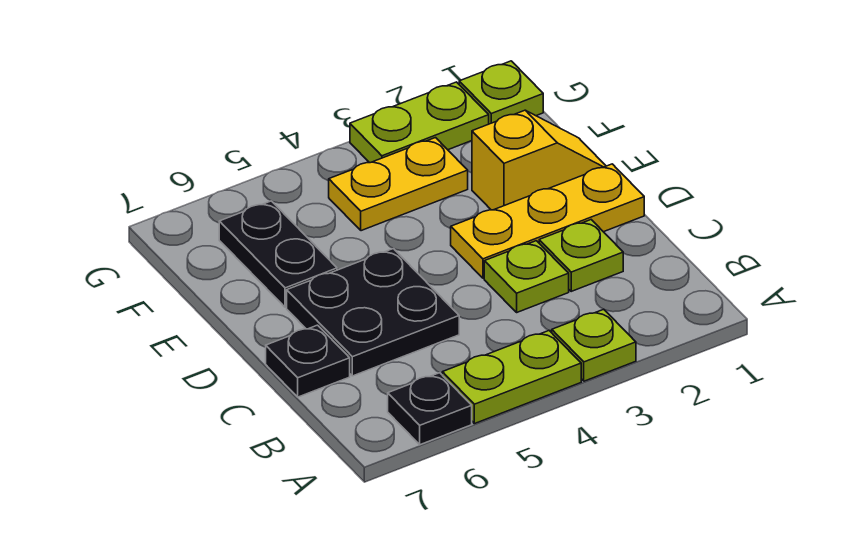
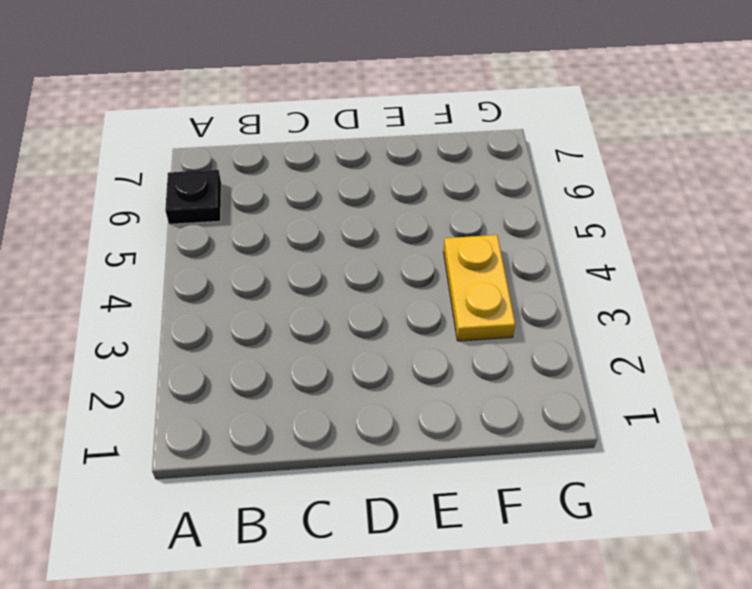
none -> lime 1x1 plate [552,309,636,381]
none -> lime 1x2 plate [442,331,581,424]
none -> lime 1x1 plate [539,220,623,291]

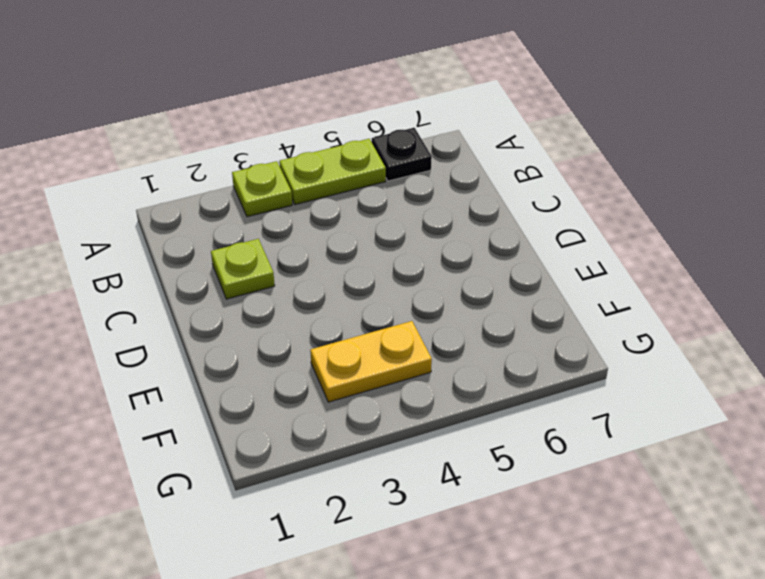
none -> lime 1x1 plate [484,241,569,312]
none -> black 2x2 plate [287,248,459,376]
none -> black 1x1 plate [266,325,350,397]

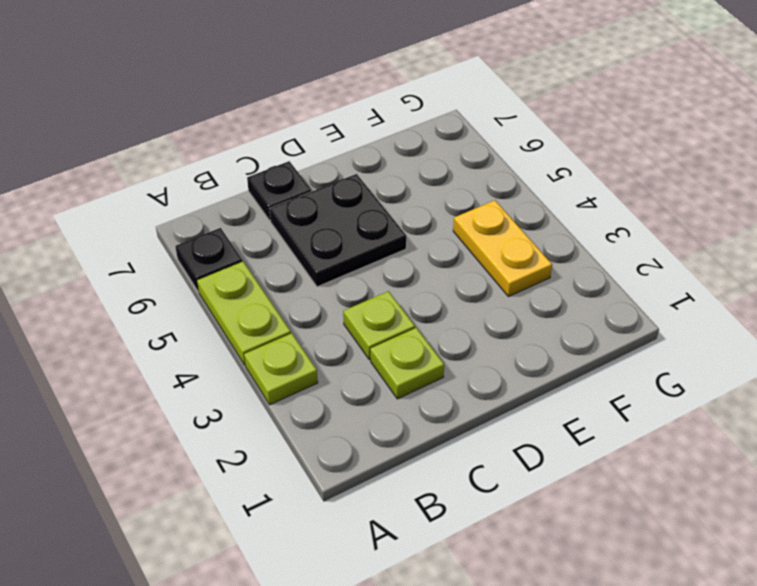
none -> yellow 1x3 plate [451,164,644,278]
none -> yellow 1x2 slope [472,110,606,210]
none -> black 1x2 plate [219,201,337,307]

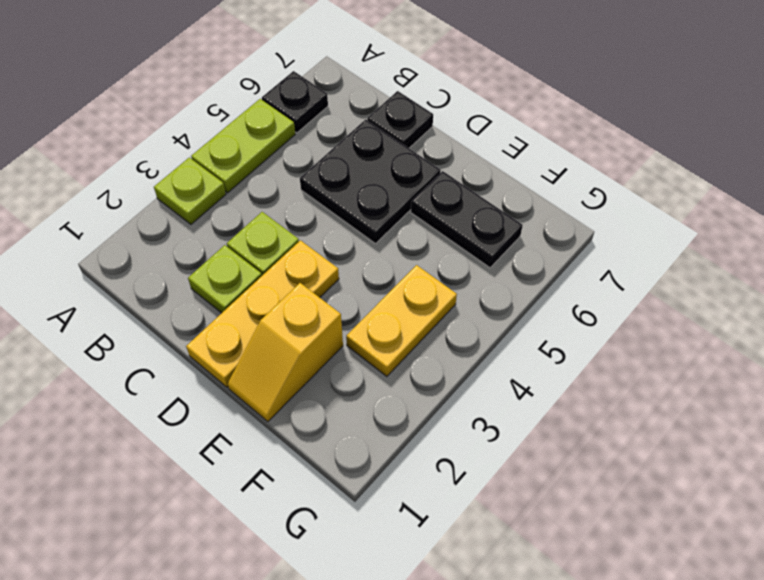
none -> lime 1x1 plate [459,61,543,124]
none -> lime 1x2 plate [350,82,489,163]

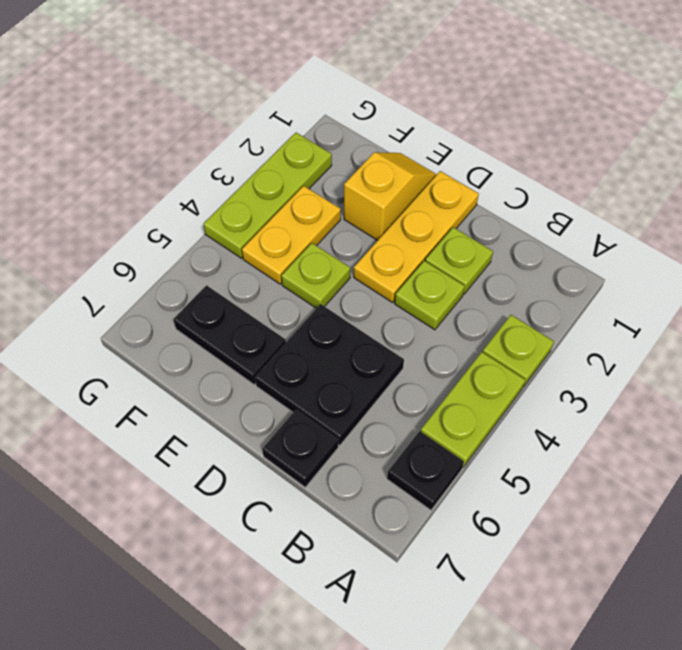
lime 1x1 plate [281,243,350,308] -> lime 1x1 plate moved to [459,61,543,124]
lime 1x3 plate [203,133,332,258] -> lime 1x2 plate [350,82,489,163]

